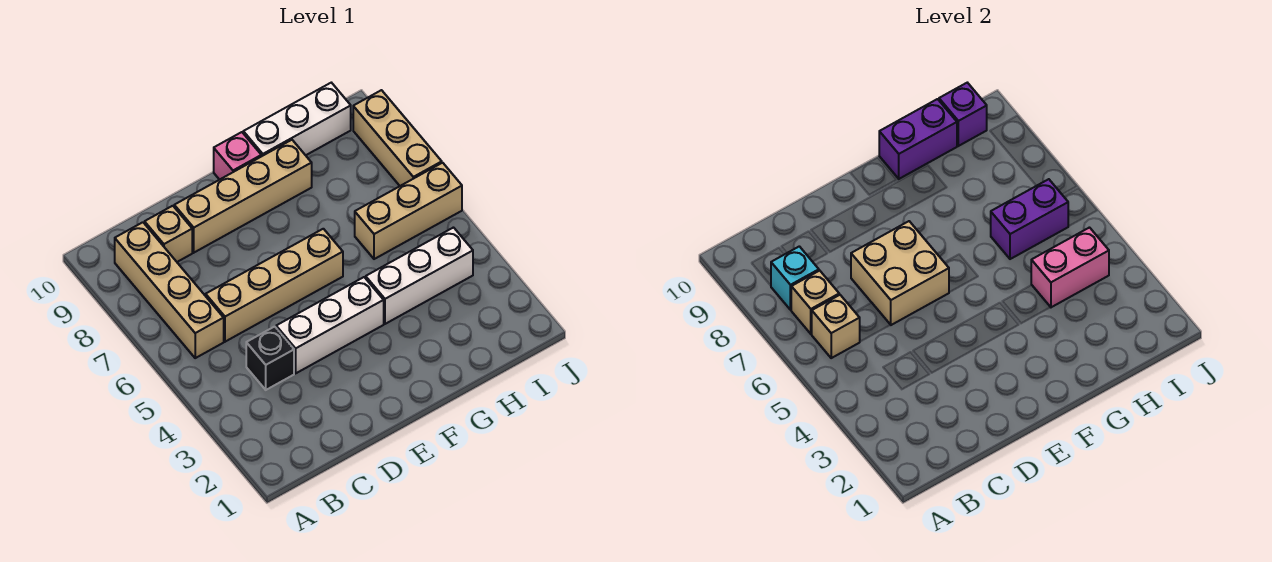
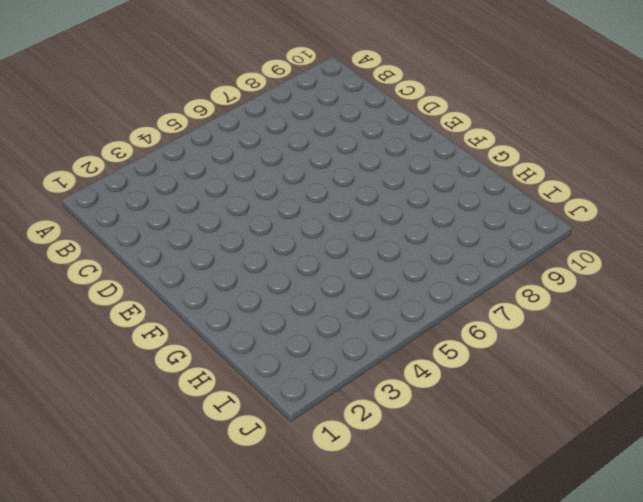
none -> tan 1x4 brick [115,222,224,358]
none -> black 1x1 brick [246,327,294,390]
none -> tan 1x4 brick [206,229,343,342]

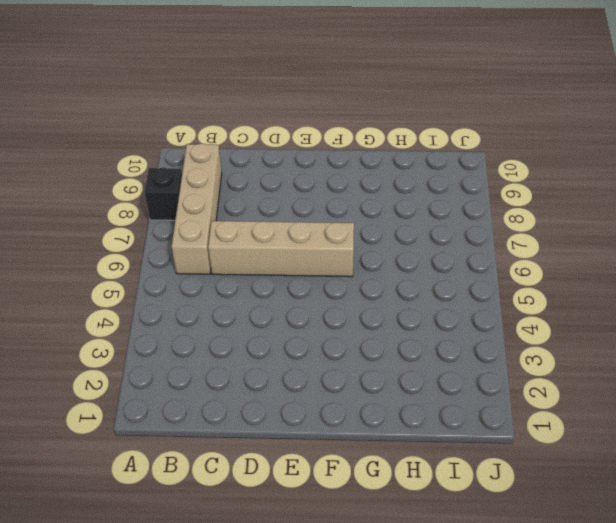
black 1x1 brick [144,168,182,220] -> black 1x1 brick moved to [246,327,294,390]
none -> tan 1x1 brick [145,206,192,262]
none -> white 1x3 brick [276,277,384,373]
none -> tan 1x4 brick [174,140,312,253]

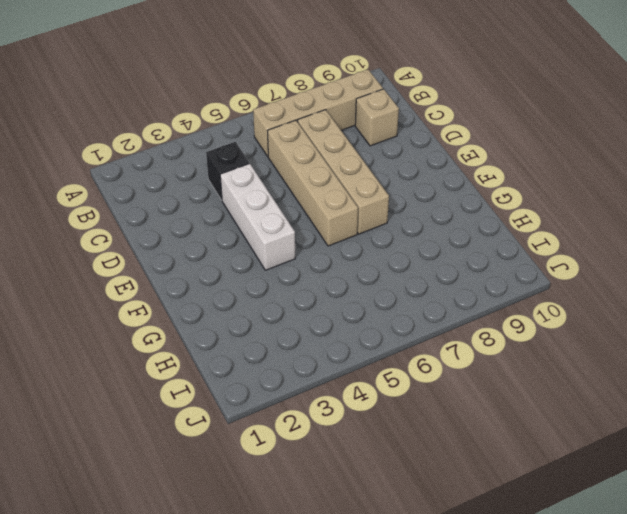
tan 1x4 brick [298,110,389,234] -> tan 1x4 brick moved to [174,140,312,253]
none -> pink 1x1 brick [214,132,261,180]
none -> white 1x3 brick [366,228,473,324]
none -> white 1x3 brick [243,83,351,156]

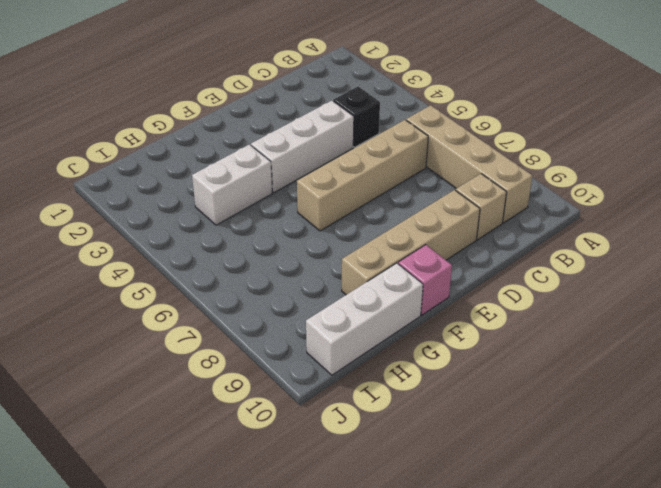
white 1x2 brick [192,144,272,225] -> white 1x3 brick [366,228,473,324]
none -> tan 1x3 brick [355,163,462,259]
none -> tan 1x3 brick [353,90,442,186]
none -> tan 1x1 brick [812,295,860,358]

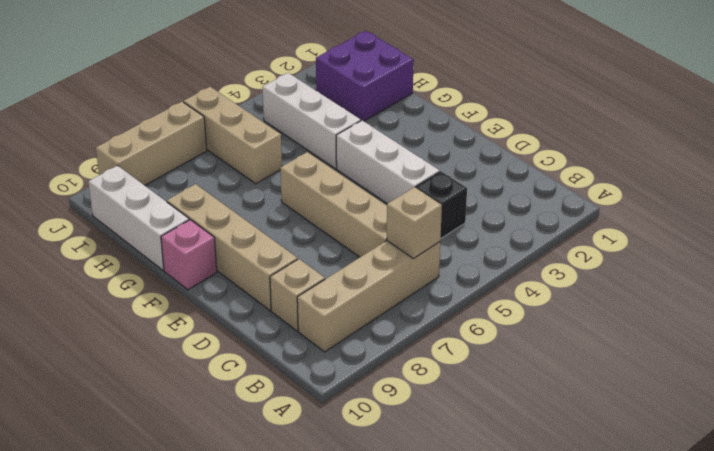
purple 2x2 brick [316,31,414,121] -> none
none -> tan 1x1 brick [791,271,839,334]
none -> cyan 1x1 brick [771,246,819,310]
none -> tan 2x2 brick [851,221,949,325]

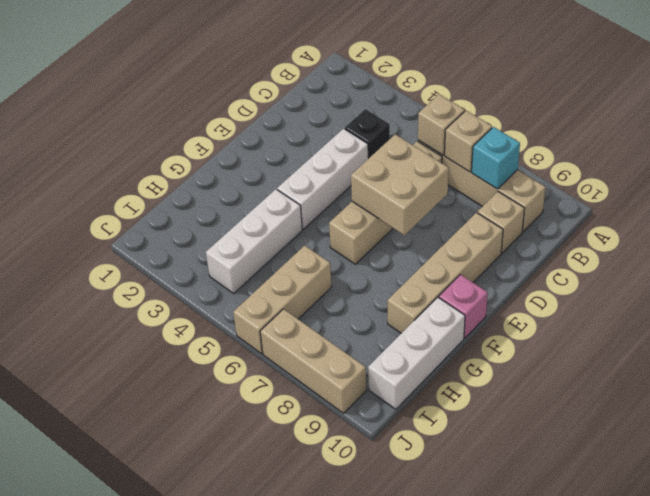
none -> purple 1x2 brick [879,99,957,179]
none -> pink 1x2 brick [1031,228,1109,307]
none -> purple 1x2 brick [991,179,1068,259]

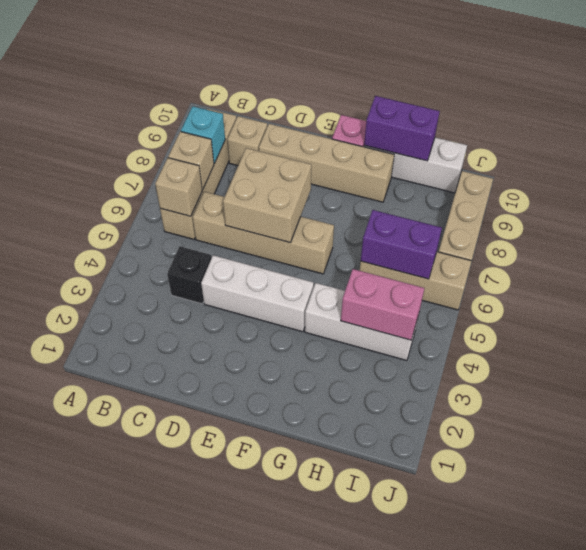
none -> purple 1x1 brick [939,83,987,146]

